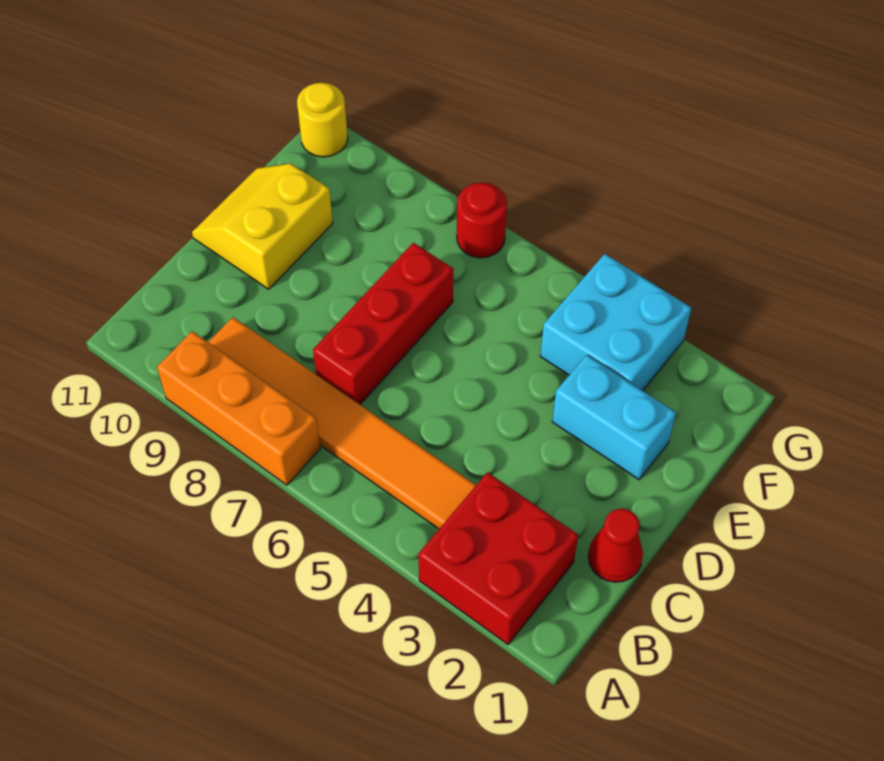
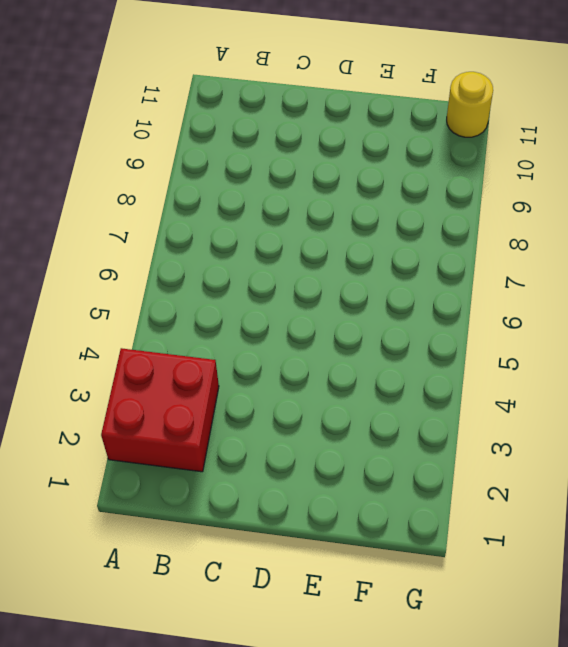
none -> orange 1x3 brick [157,331,320,485]
none -> orange 1x6 tile [209,317,476,529]

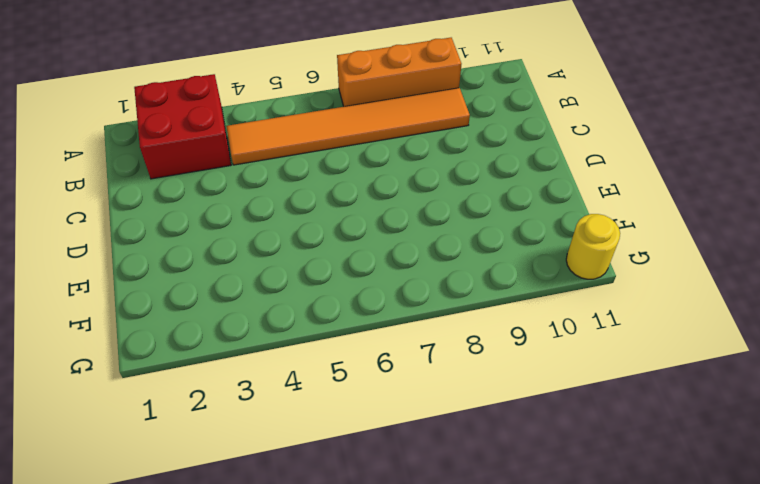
none -> red 1x1 cone [588,509,643,582]
none -> red 1x3 brick [313,243,453,404]

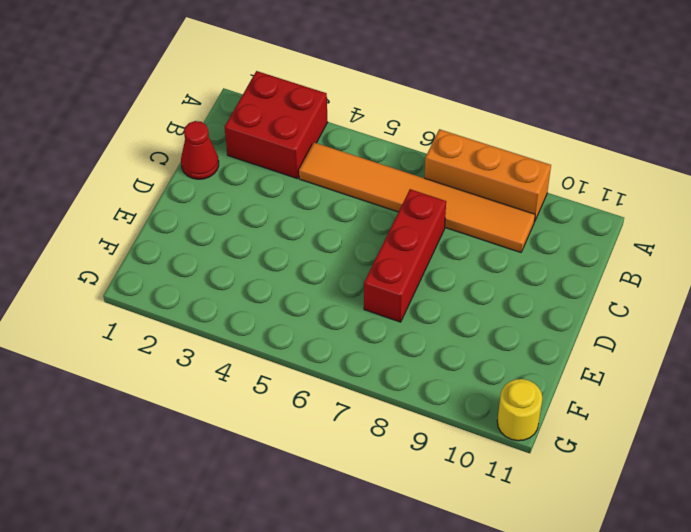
none -> yellow 2x2 slope [192,163,333,289]
none -> cyan 1x2 brick [552,355,676,480]

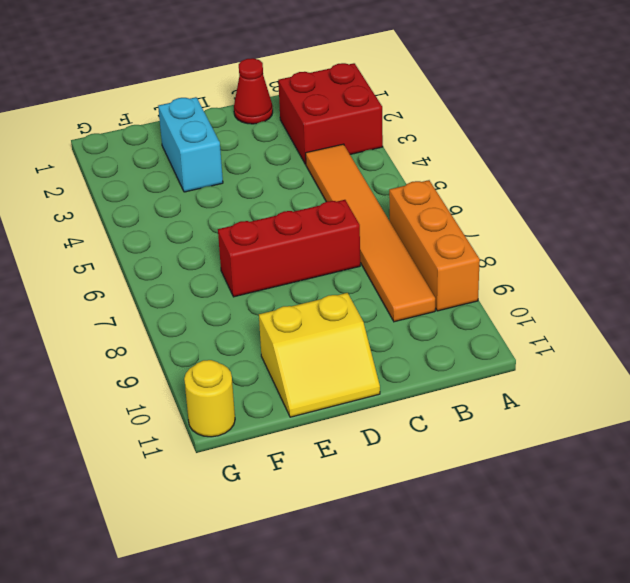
none -> cyan 2x2 brick [540,254,691,391]
none -> red 1x1 round brick [457,182,507,258]

